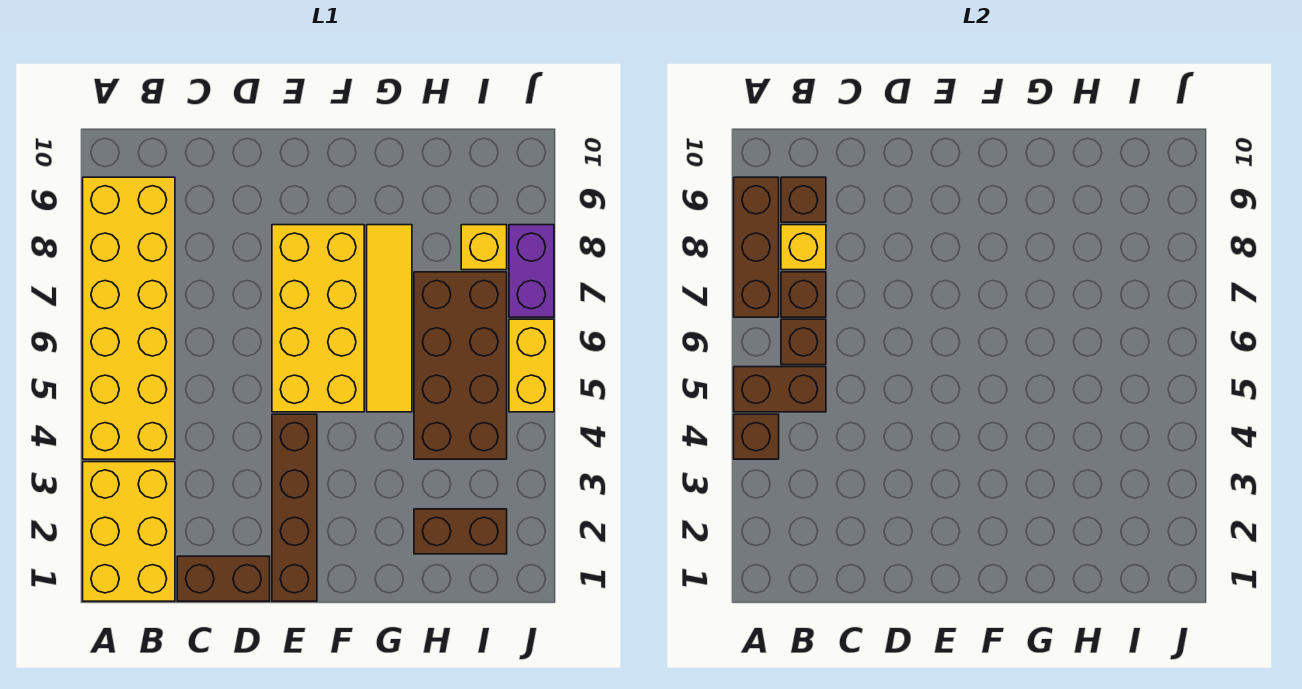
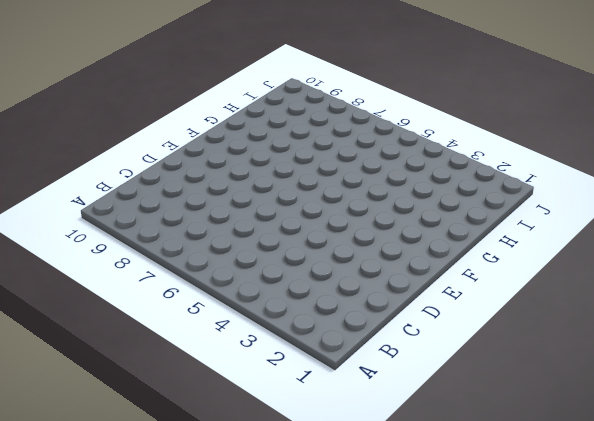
none -> yellow 2x3 brick [83,462,175,601]
none -> yellow 2x6 brick [83,177,175,459]
none -> brown 1x2 brick [177,556,270,601]

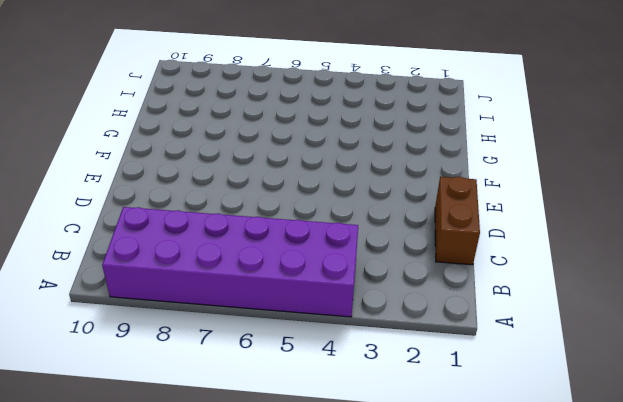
purple 2x6 brick [102,207,358,317] -> yellow 2x6 brick [83,177,175,459]
none -> yellow 2x3 brick [83,462,175,601]
none -> brown 1x4 brick [272,414,317,601]
none -> yellow 2x4 brick [272,225,364,412]

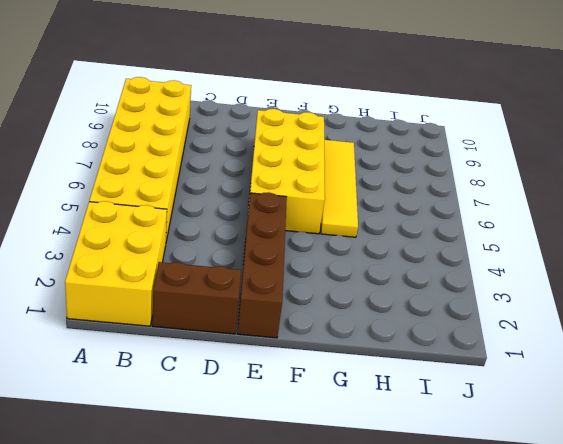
none -> brown 1x2 brick [414,509,507,554]
none -> brown 2x4 brick [414,272,507,459]
none -> yellow 1x1 brick [461,225,507,270]

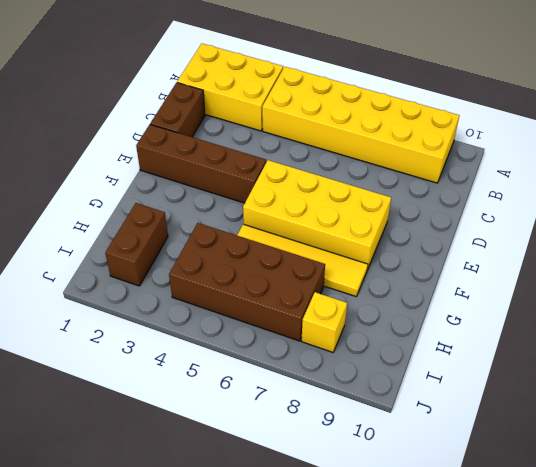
none -> yellow 1x2 brick [509,319,554,412]
none -> purple 1x2 brick [509,225,554,317]
none -> brown 1x1 brick [734,414,779,459]

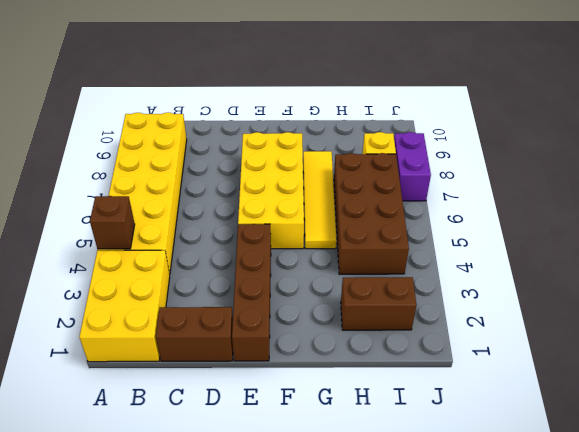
none -> yellow 1x2 brick [509,319,554,412]
none -> brown 1x2 brick [734,367,826,412]
none -> brown 1x3 brick [734,177,779,317]

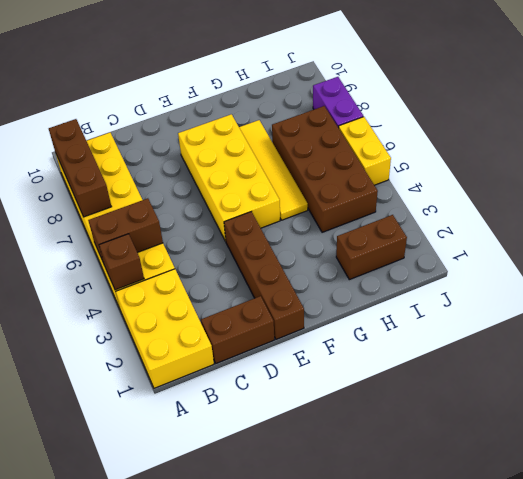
none -> yellow 1x1 brick [461,225,507,270]
none -> brown 1x1 brick [781,319,826,365]
none -> brown 1x1 brick [781,272,826,317]

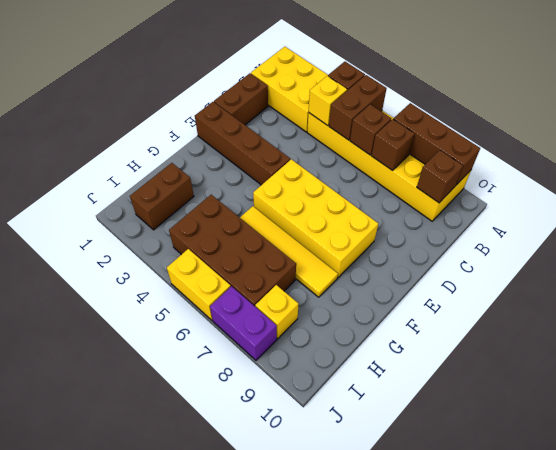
yellow 1x1 brick [309,76,347,126] -> yellow 1x1 brick moved to [781,225,826,270]

